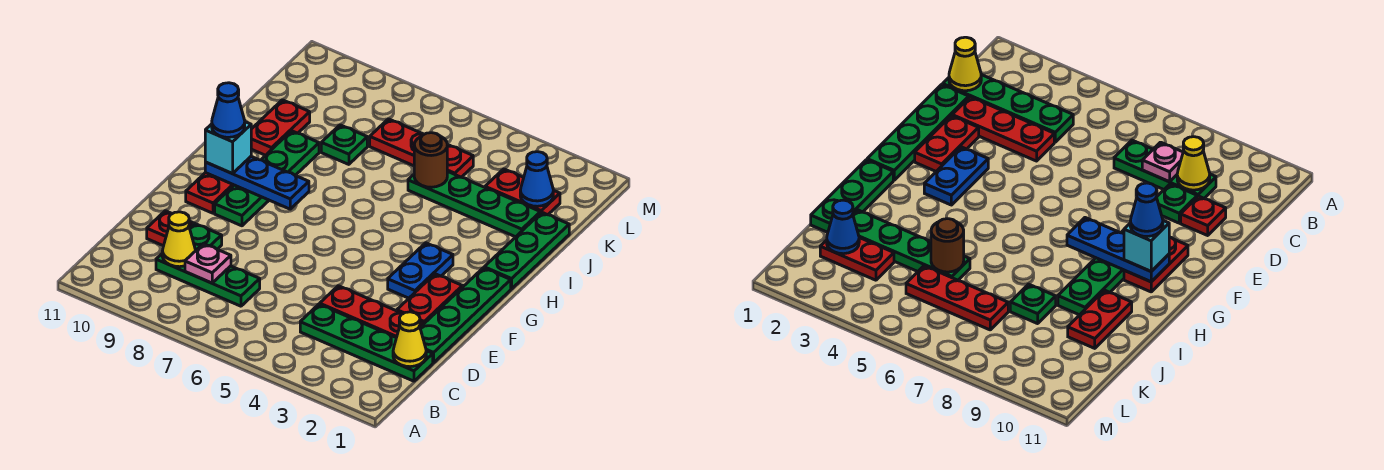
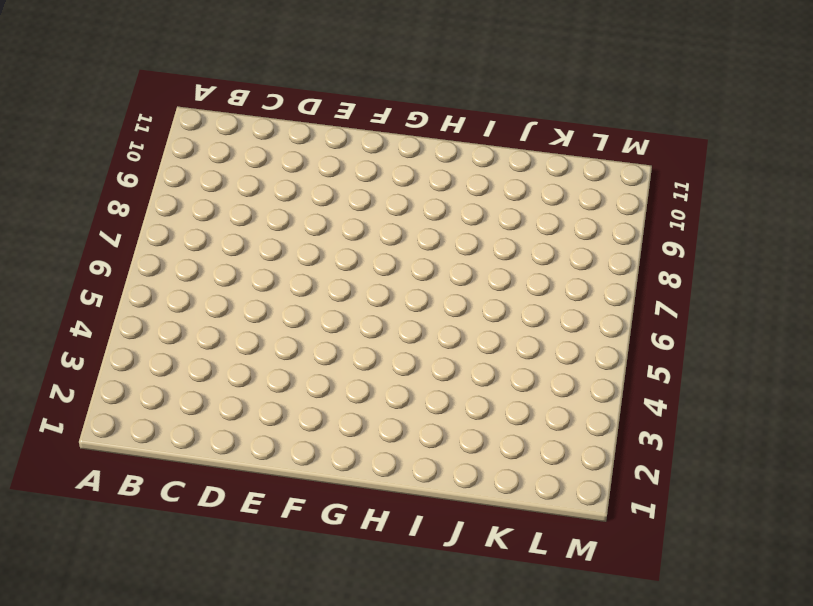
none -> green 1x4 plate [300,304,433,381]
none -> green 1x3 plate [156,254,260,306]
none -> green 1x4 plate [420,268,511,363]

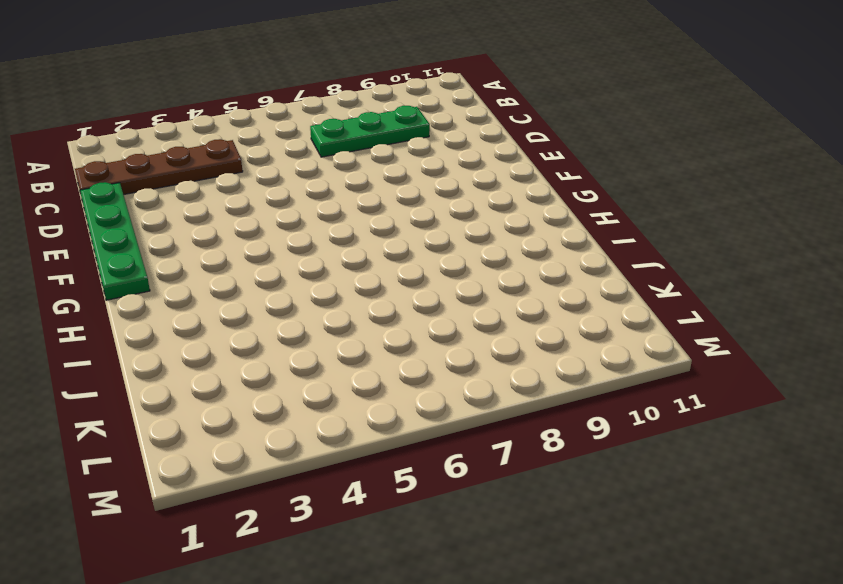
brown 1x4 plate [75,139,243,195] -> green 1x4 plate [300,304,433,381]
none -> red 1x3 plate [320,286,423,338]
none -> green 1x1 plate [189,223,222,250]
none -> red 1x1 plate [147,211,193,246]

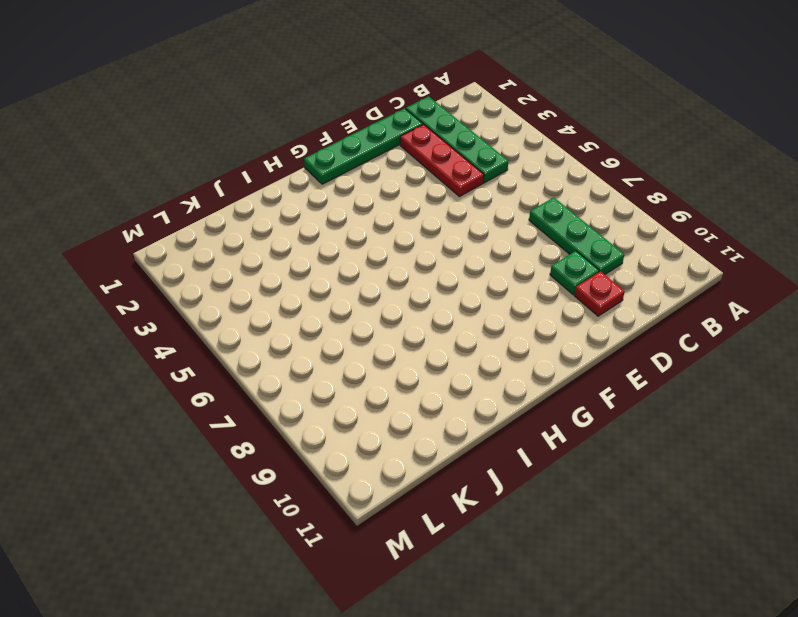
none -> red 1x2 plate [397,274,462,324]
none -> blue 1x2 plate [388,243,453,298]
none -> green 1x4 plate [215,131,319,226]

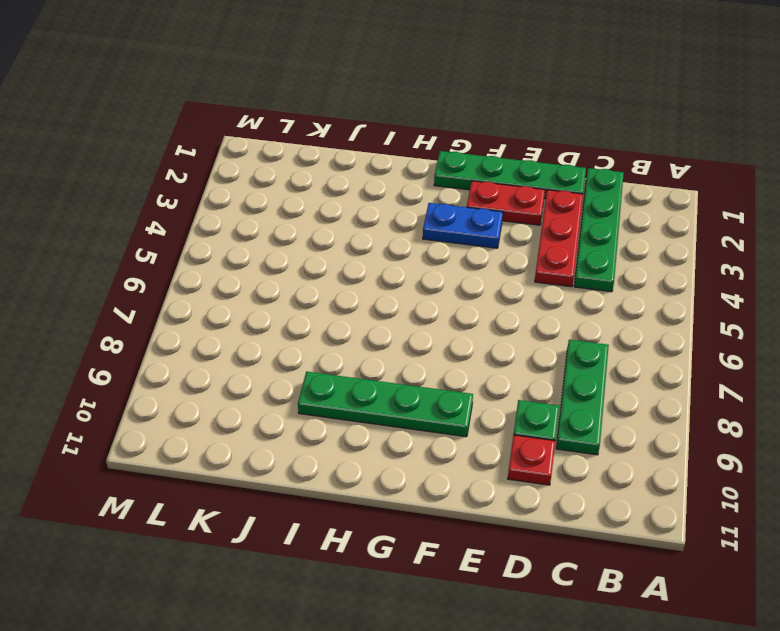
none -> red 1x2 plate [186,173,234,213]
none -> green 1x3 plate [484,213,569,289]
none -> red 1x2 plate [251,100,310,155]

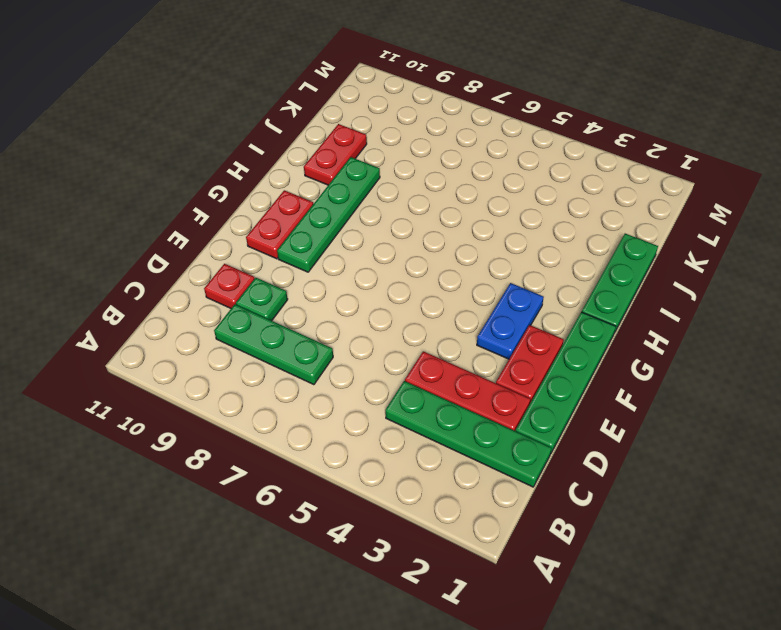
none -> green 1x4 plate [408,171,540,237]
none -> green 1x1 plate [321,125,367,164]
none -> red 1x2 plate [485,169,560,215]

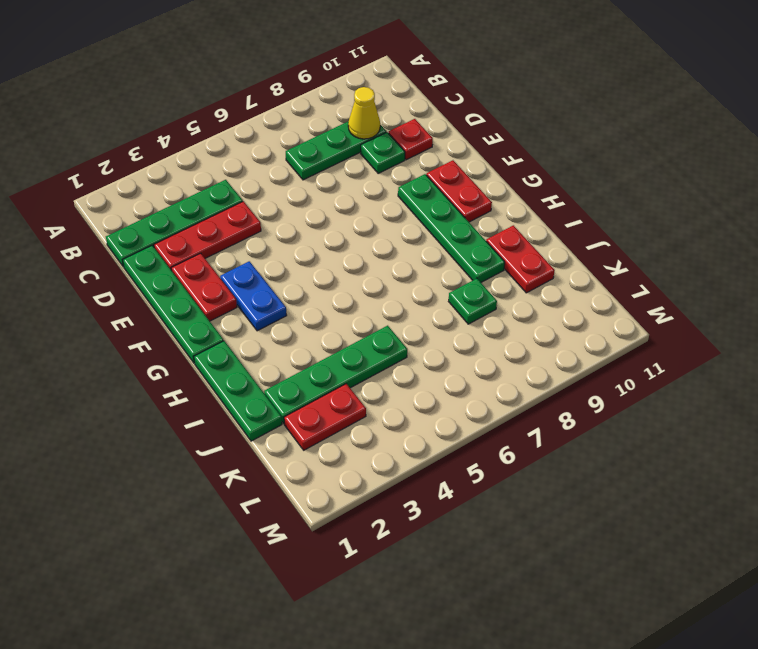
none -> red 1x3 plate [370,119,473,177]
none -> yellow 1x1 cone [393,312,426,367]
none -> pink 1x1 plate [185,243,231,283]

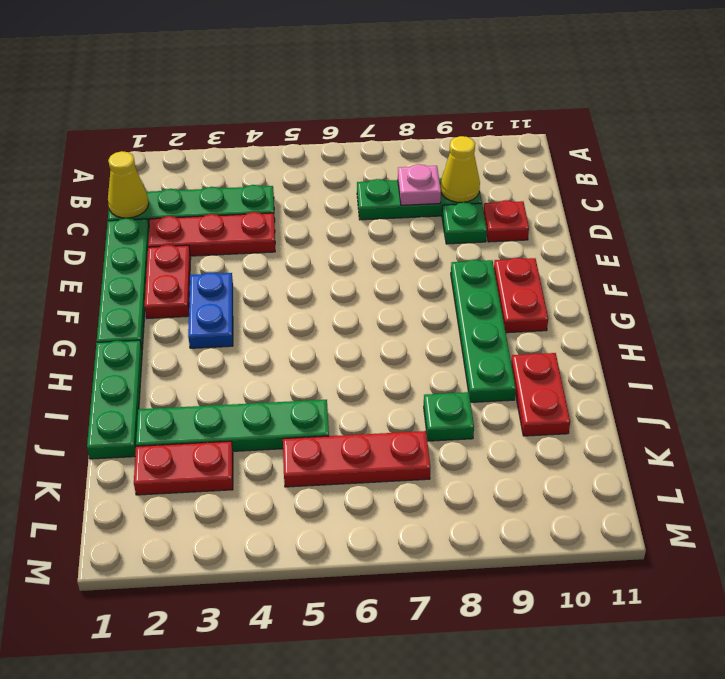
none -> blue 1x3 plate [205,157,309,209]
none -> brown 1x1 round brick [414,133,447,187]
none -> blue 1x1 cone [520,152,553,206]

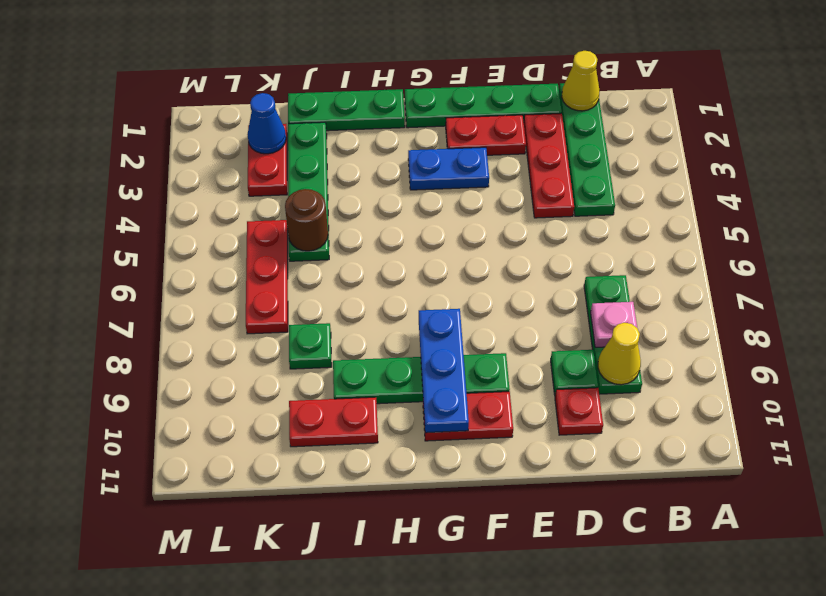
none -> cyan 1x1 brick [205,122,251,173]
none -> blue 1x1 cone [212,83,245,137]

